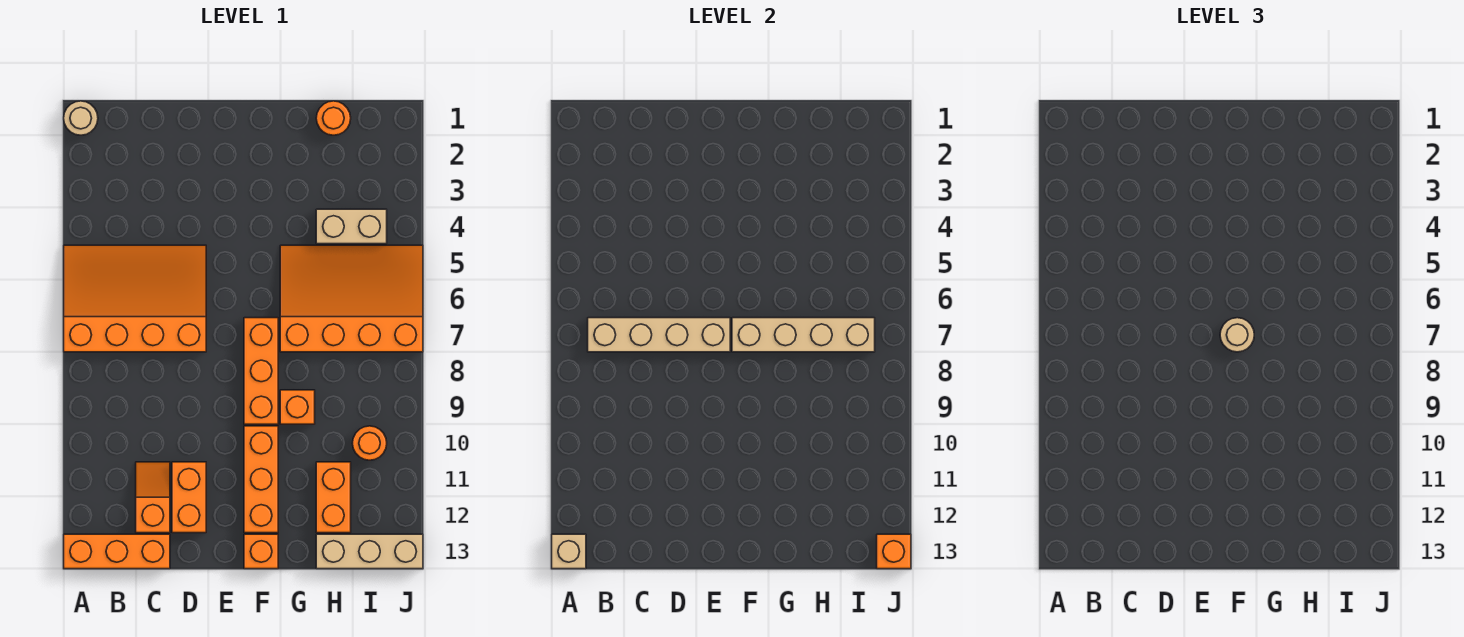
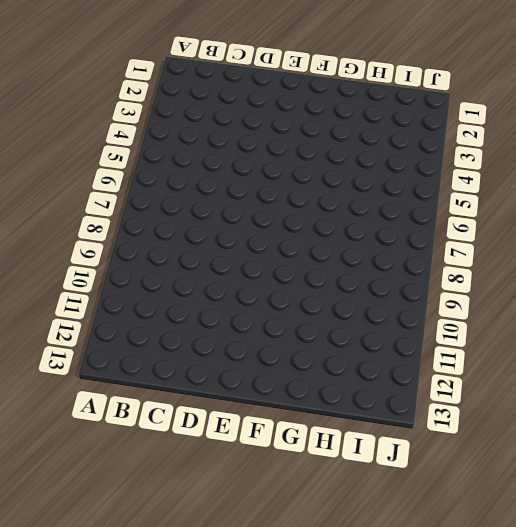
none -> tan 1x1 round brick [64,101,98,135]
none -> orange 3x4 slope [64,245,206,352]
none -> orange 1x3 brick [64,534,170,569]

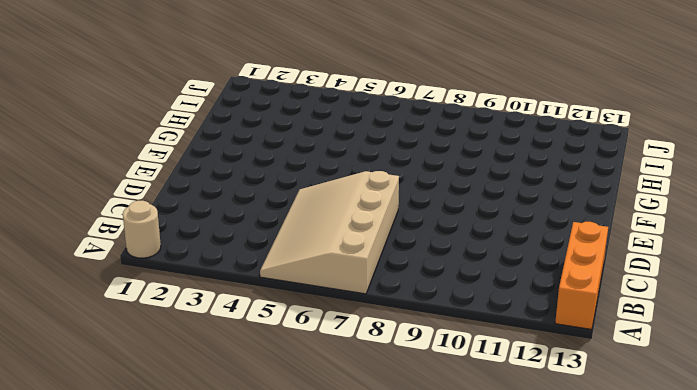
tan 3x4 slope [260,171,399,294] -> orange 3x4 slope [64,245,206,352]
none -> orange 1x2 slope [136,462,170,533]
none -> orange 1x2 brick [172,462,206,533]
none -> orange 1x3 brick [244,318,278,424]

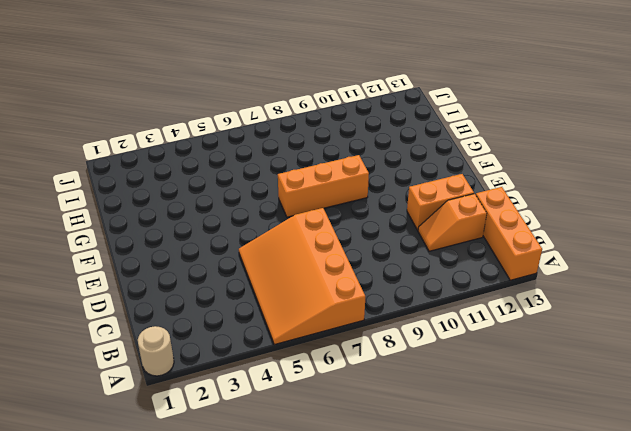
none -> orange 1x3 brick [244,426,278,533]
none -> orange 1x1 brick [244,534,278,569]
none -> orange 3x4 slope [280,245,423,352]

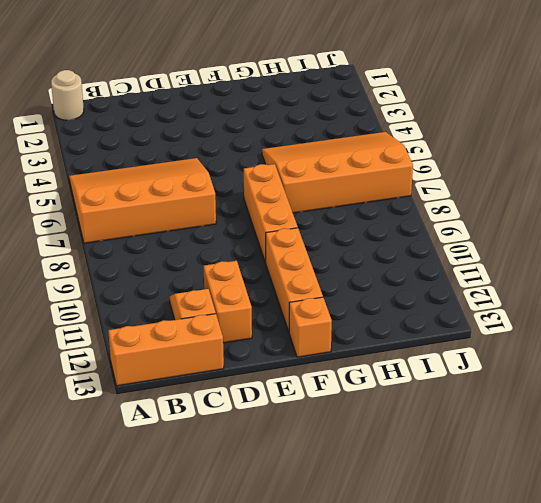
none -> orange 1x1 brick [280,390,315,424]
none -> orange 1x1 round brick [316,101,351,135]
none -> tan 1x2 brick [316,209,387,244]

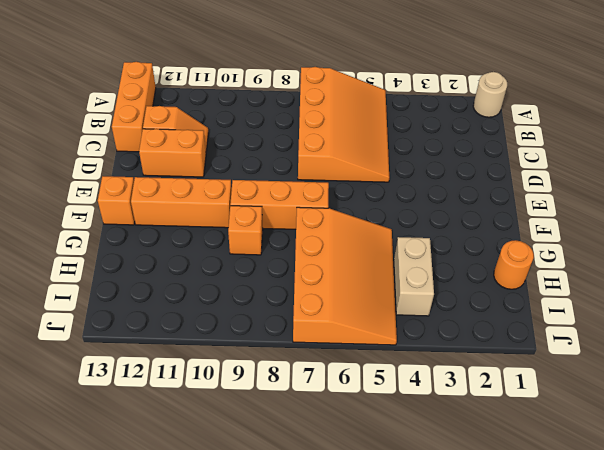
none -> orange 1x2 brick [316,462,351,533]
none -> tan 1x3 brick [316,534,423,569]
none -> orange 1x1 round brick [352,426,387,460]

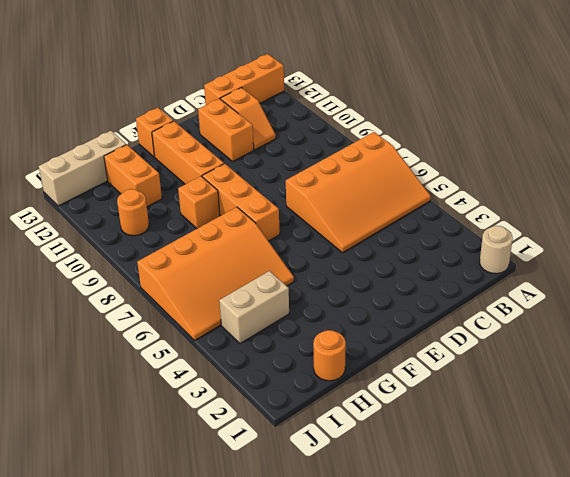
none -> tan 1x1 brick [552,534,586,569]
none -> tan 1x4 brick [588,318,730,352]
none -> tan 1x4 brick [732,318,875,352]

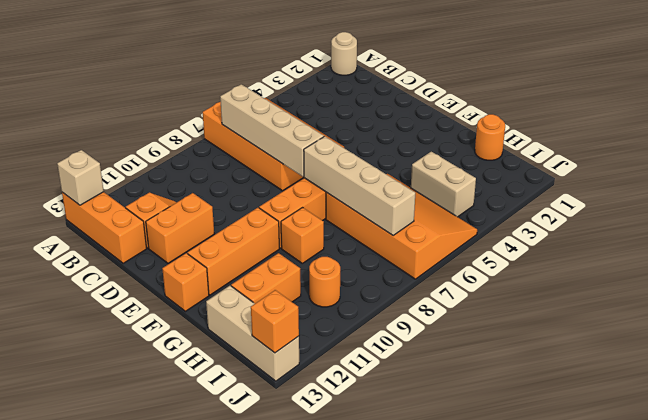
none -> tan 1x1 round brick [1220,318,1254,352]

